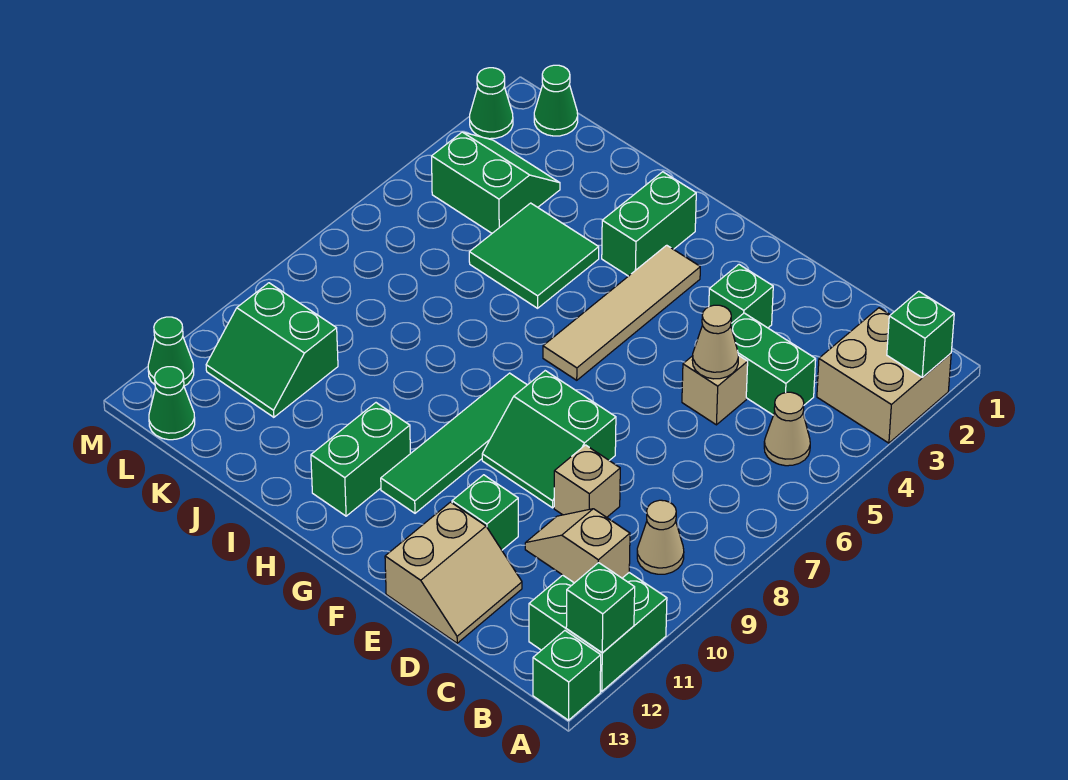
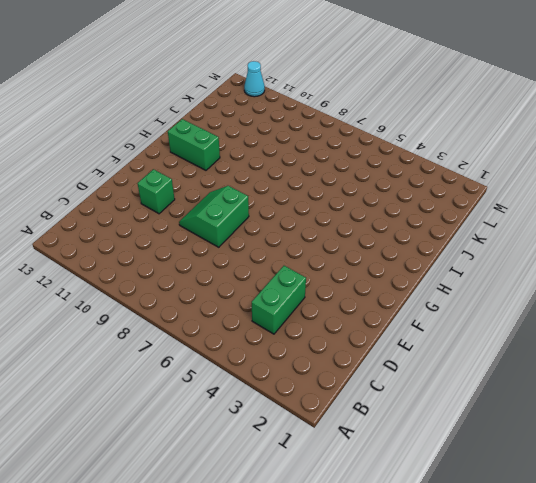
cyan 1x1 cone [244,61,265,97] -> green 1x1 cone [148,317,194,386]
none -> tan 2x2 brick [817,308,951,443]
none -> green 2x2 brick [529,573,667,691]
none -> green 1x1 brick [533,631,601,720]

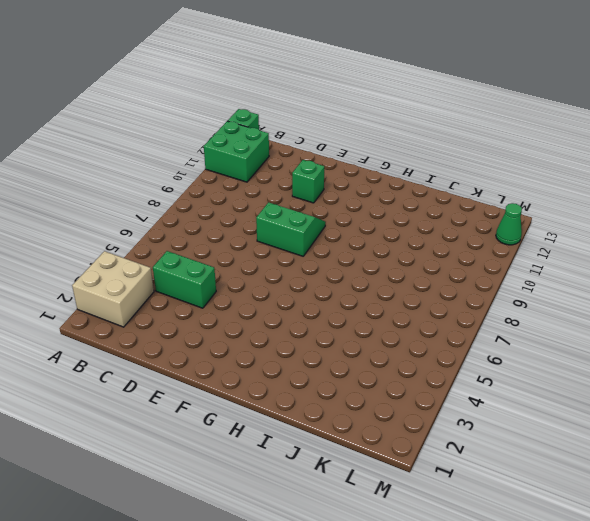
none -> tan 1x1 cone [764,392,810,466]
none -> tan 1x1 cone [637,500,684,574]
none -> tan 1x1 brick [682,355,748,425]

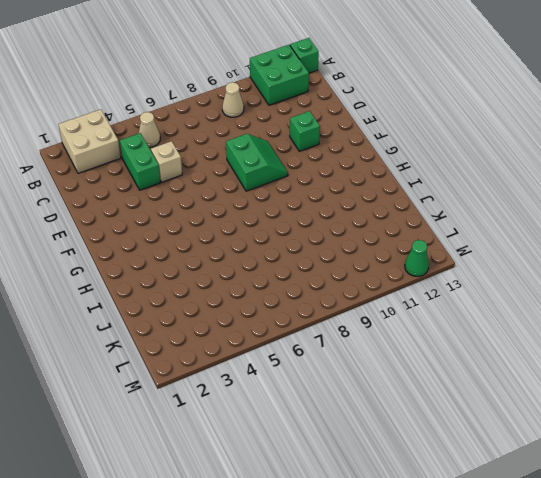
none -> tan 1x1 brick [554,445,620,517]
none -> tan 2x2 slope [385,502,522,643]
none -> green 1x1 brick [709,265,773,328]

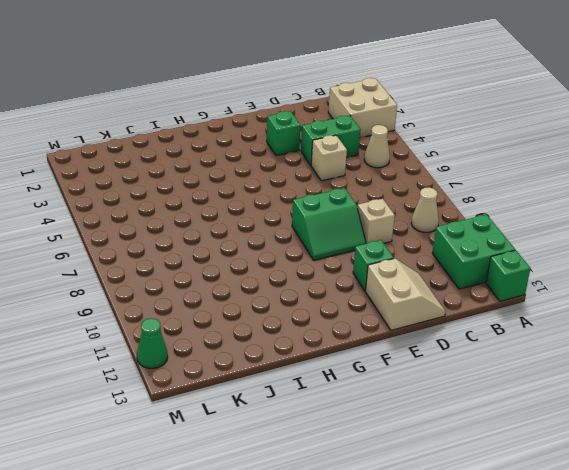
none -> tan 1x4 tile [543,245,700,380]
none -> green 1x4 tile [381,373,527,513]
none -> green 1x2 brick [602,172,696,276]

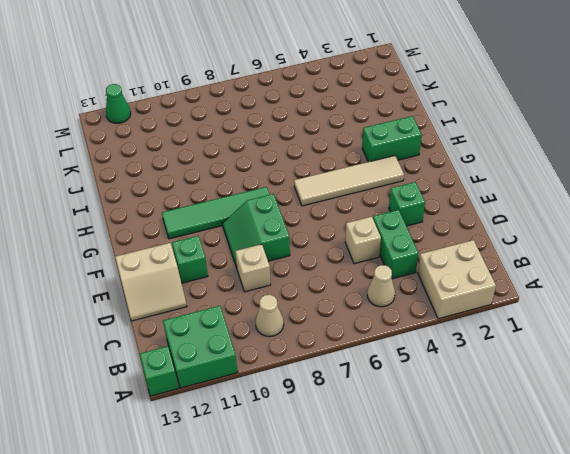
none -> green 1x2 brick [311,403,410,516]
none -> green 2x2 tile [469,203,599,308]
none -> green 2x2 slope [432,132,560,233]

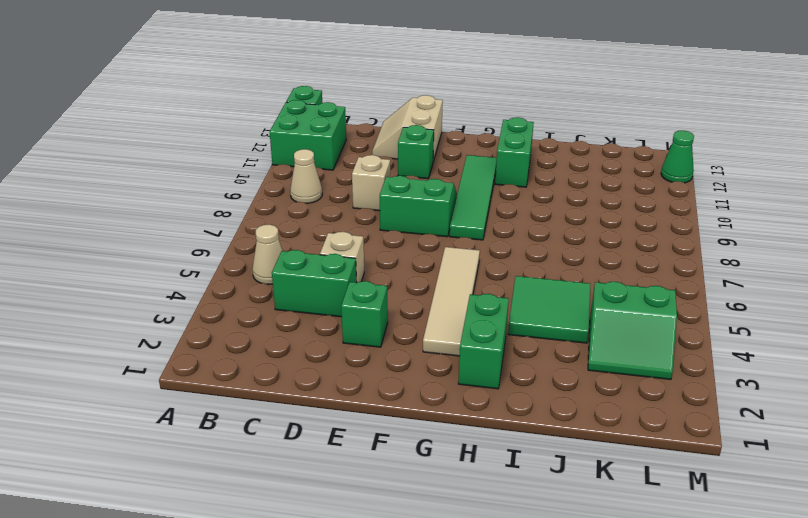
none -> tan 2x2 brick [817,308,951,443]
none -> green 2x2 slope [206,283,338,417]
none -> green 1x1 cone [534,65,578,136]

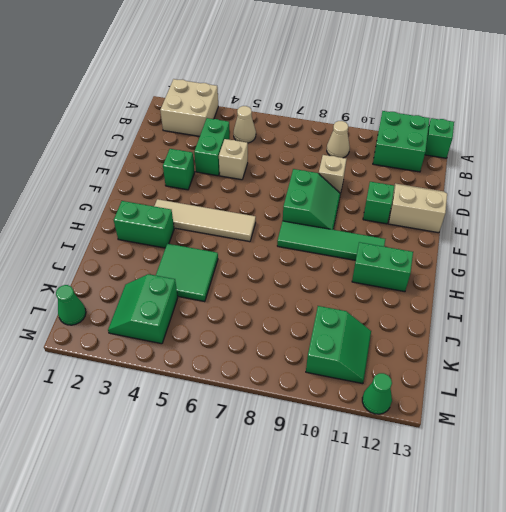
none -> green 1x1 cone [149,367,195,440]
none -> green 1x1 cone [470,68,513,139]
none -> green 1x1 brick [887,291,954,378]

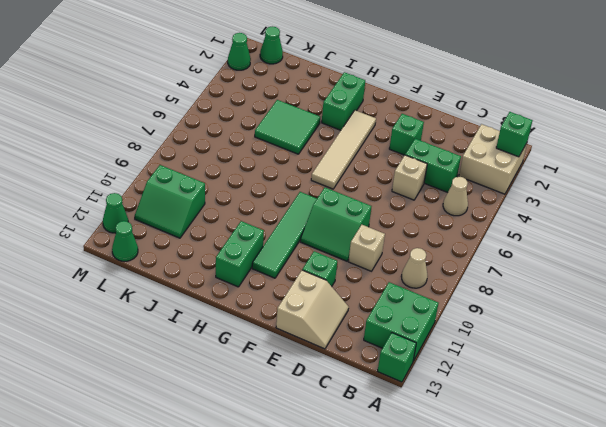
none -> green 2x2 slope [432,132,560,233]
none -> green 1x1 brick [566,563,635,653]
none -> tan 1x2 slope [525,509,630,583]

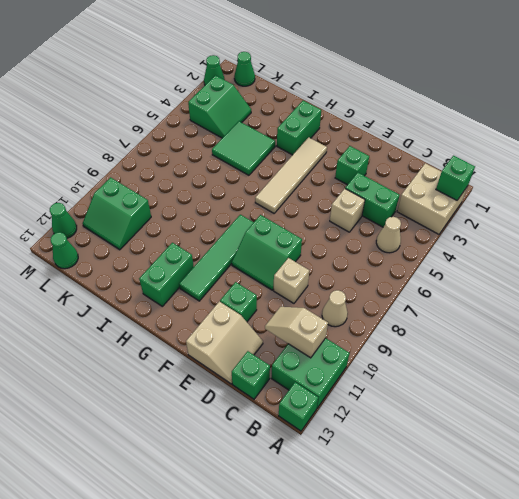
green 1x1 brick [232,351,270,399] -> green 1x1 brick moved to [566,563,635,653]
green 2x2 slope [188,76,251,138] -> green 2x2 slope turned to [432,132,560,233]
none -> tan 1x1 cone [692,305,738,379]

